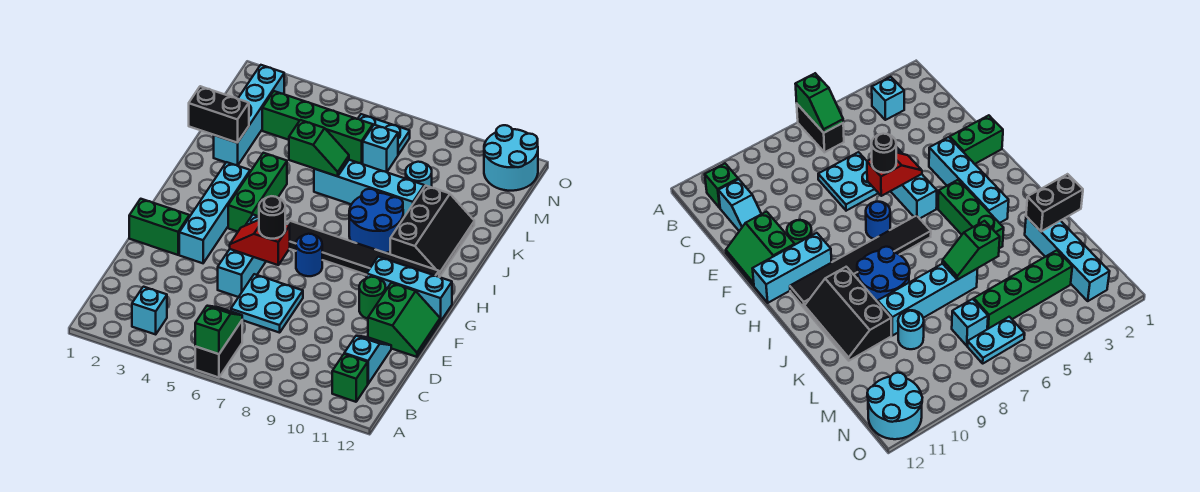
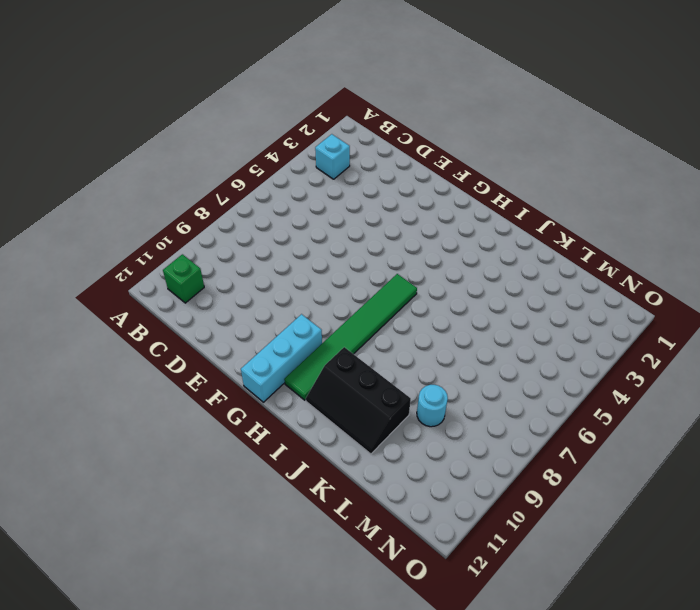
green 1x6 tile [284,274,417,400] -> black 1x6 tile [288,221,439,277]
none -> black 1x2 brick [195,321,242,378]
none -> cyan 1x2 slope [344,336,391,384]
none -> cyan 2x2 plate [231,274,303,333]

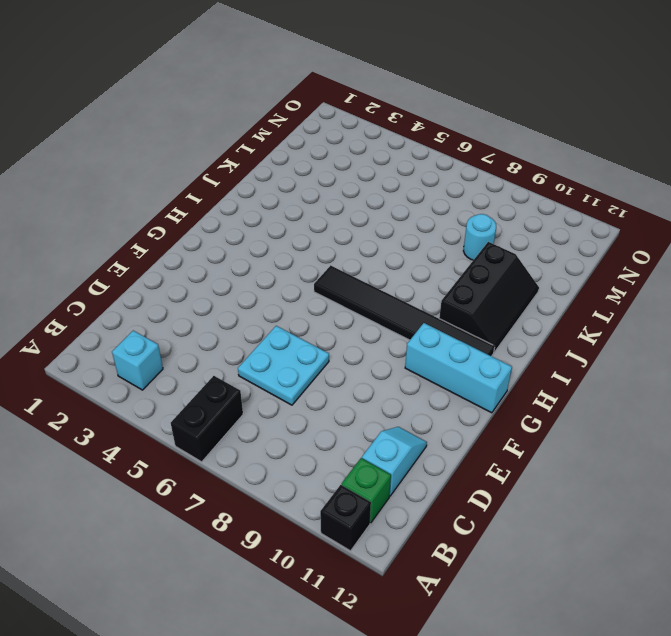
black 1x1 brick [320,485,371,551] -> none
none -> cyan 1x3 brick [218,215,266,297]
none -> green 2x2 slope [368,283,440,357]
none -> green 1x2 brick [129,199,189,255]

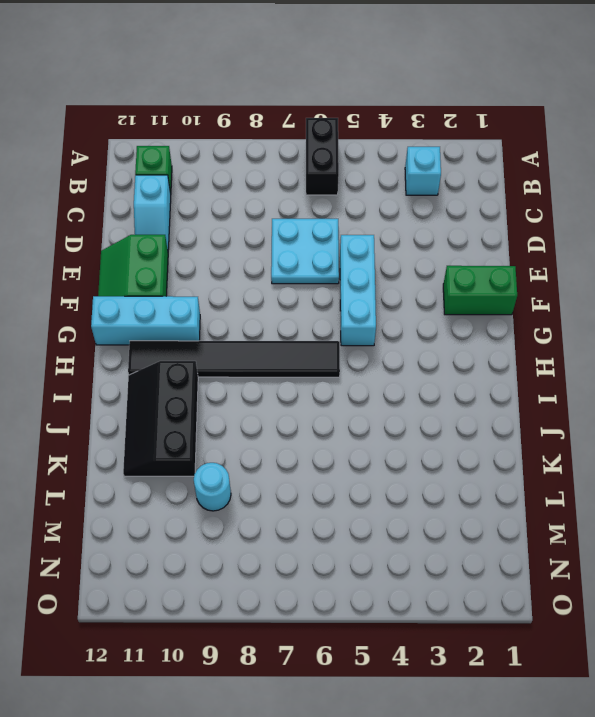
none -> cyan 1x4 brick [179,162,250,263]
none -> green 1x1 round brick [359,277,386,319]
none -> blue 1x1 round brick [296,234,322,276]

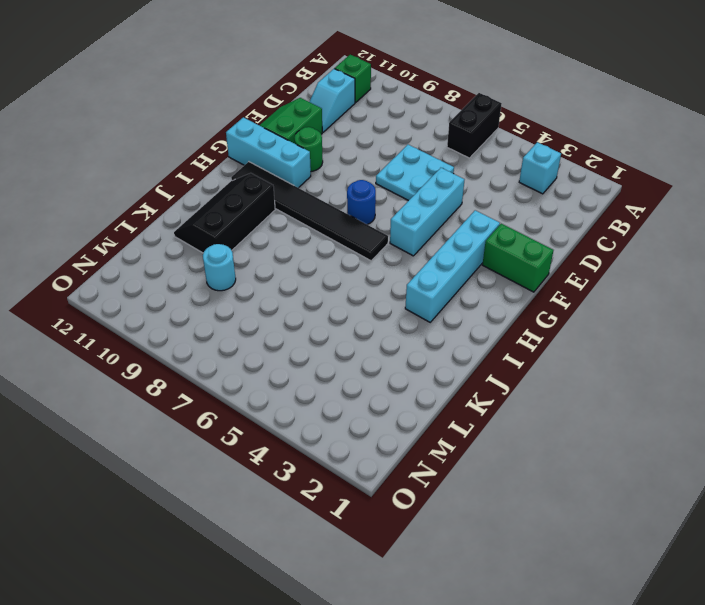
none -> green 1x3 brick [228,153,287,232]
none -> blue 2x2 round brick [349,189,403,253]
none -> cyan 1x4 brick [214,65,284,166]

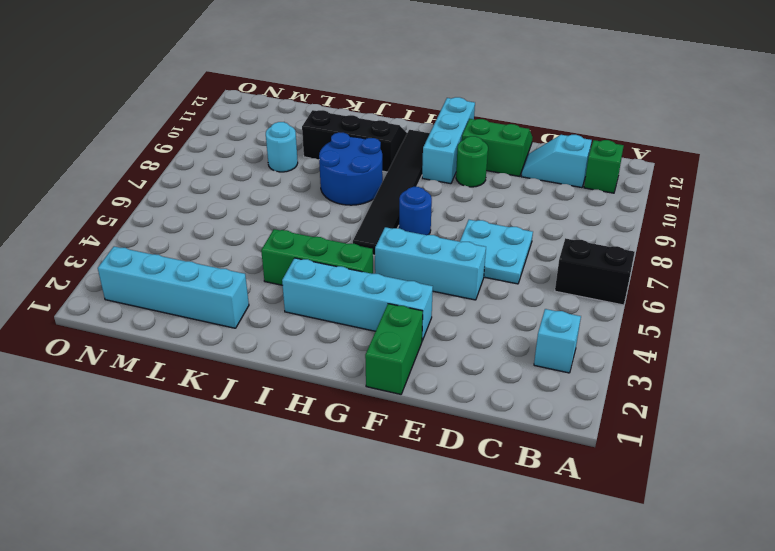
none -> cyan 1x4 brick [314,160,424,218]
none -> green 1x4 brick [262,91,373,164]
none -> cyan 1x1 brick [363,125,398,172]

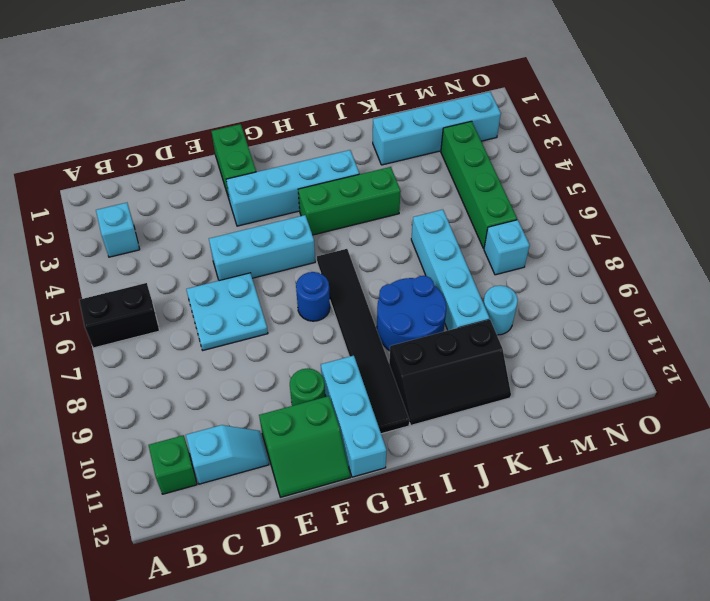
none -> cyan 1x2 plate [358,114,410,155]
none -> cyan 2x2 round brick [484,125,538,191]
none -> green 1x2 slope [195,306,242,354]

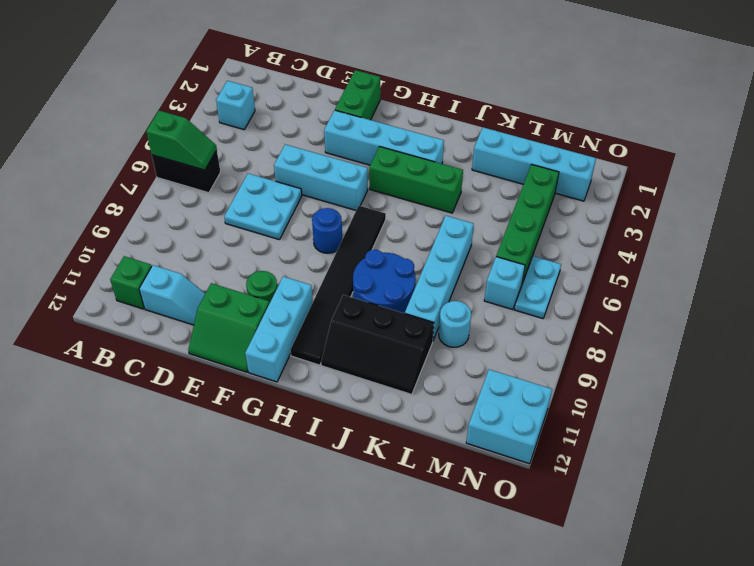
cyan 2x2 brick [466,370,552,464] -> cyan 2x2 round brick [484,125,538,191]
none -> red 1x2 slope [230,220,290,265]
none -> black 1x2 brick [189,86,249,143]
none -> green 1x2 slope [289,120,349,176]

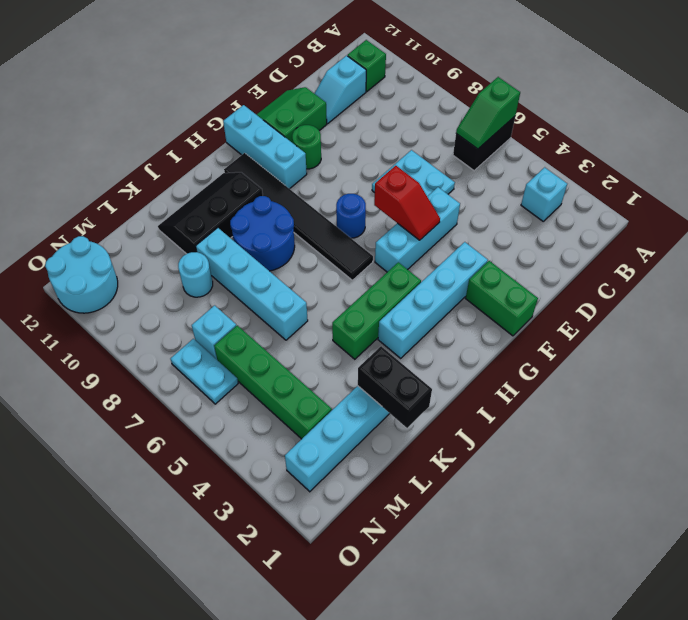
none -> green 1x2 slope [289,120,349,176]
none -> black 1x1 round brick [259,196,285,239]

